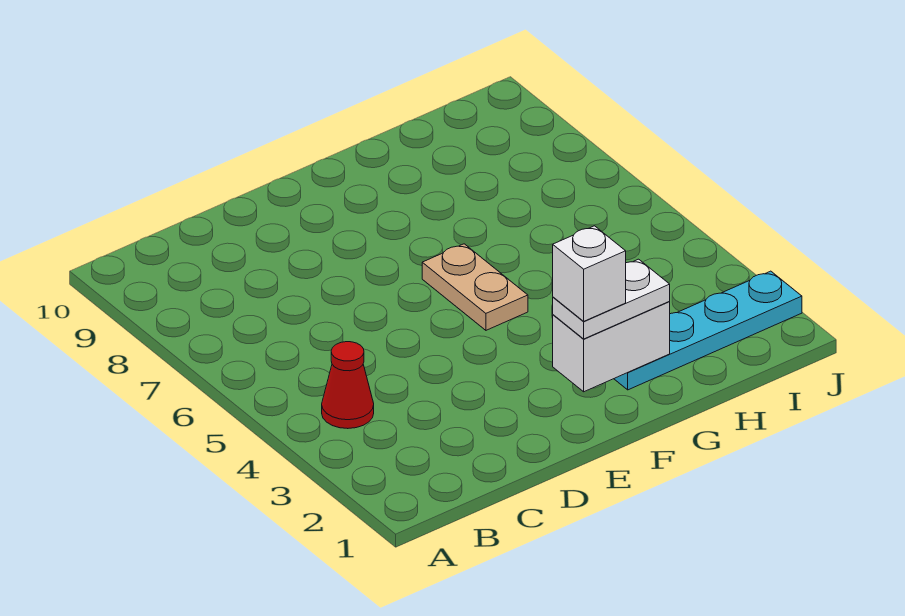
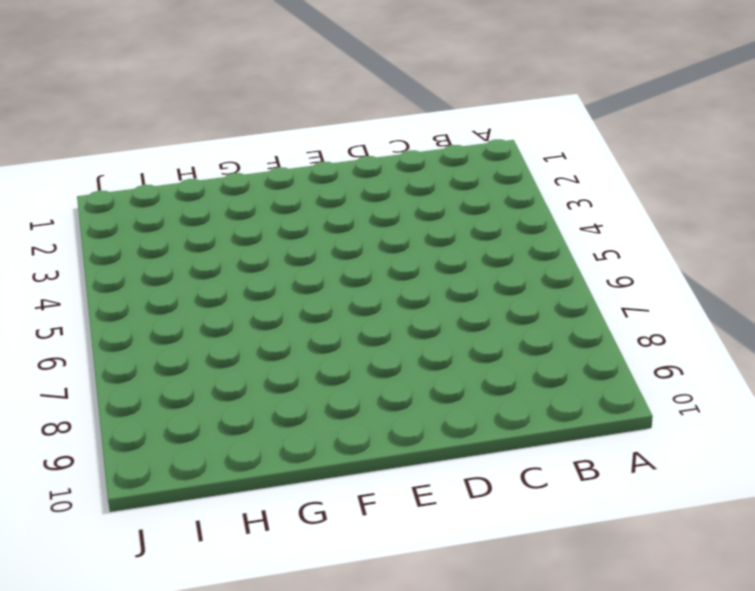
none -> red 1x1 cone [322,342,374,429]
none -> tan 1x2 plate [422,244,528,330]

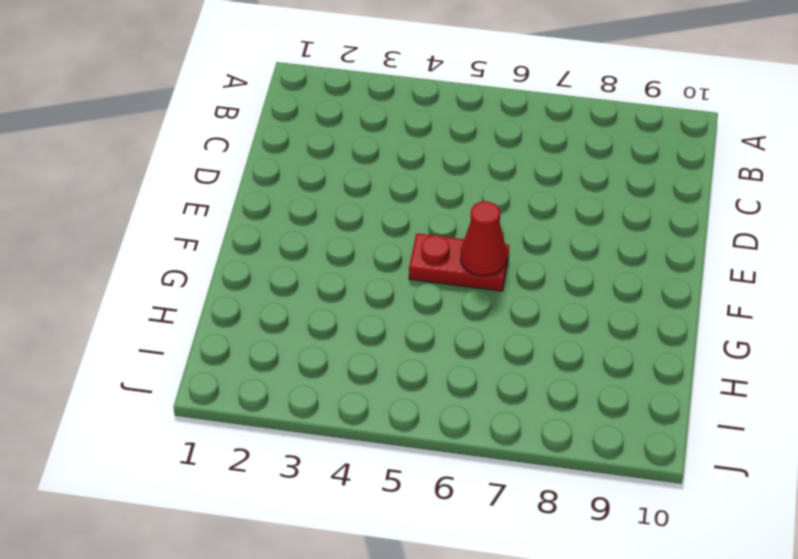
red 1x2 plate [409,233,509,291] -> tan 1x2 plate [422,244,528,330]
red 1x1 cone [461,201,507,276] -> red 1x1 cone moved to [322,342,374,429]
none -> cyan 1x4 plate [614,271,802,390]
none -> white 1x2 brick [553,302,670,392]

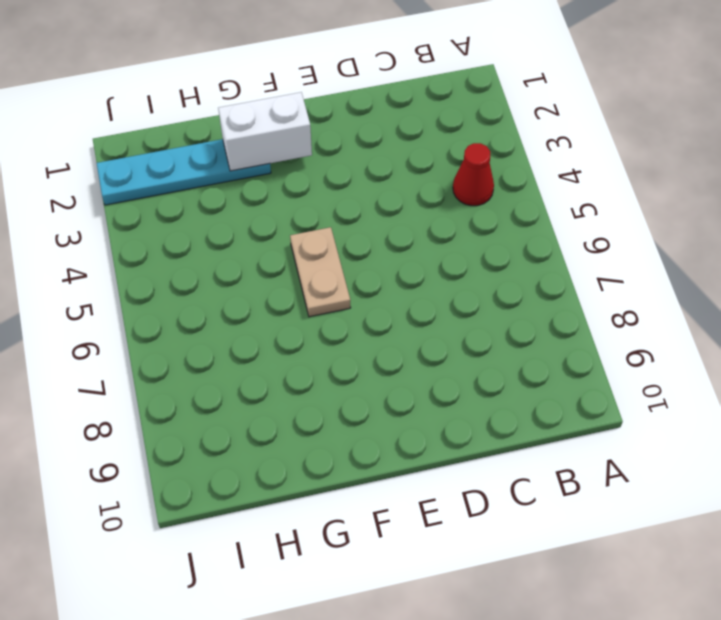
none -> white 1x2 plate [553,259,670,339]
none -> white 1x1 brick [553,226,626,321]

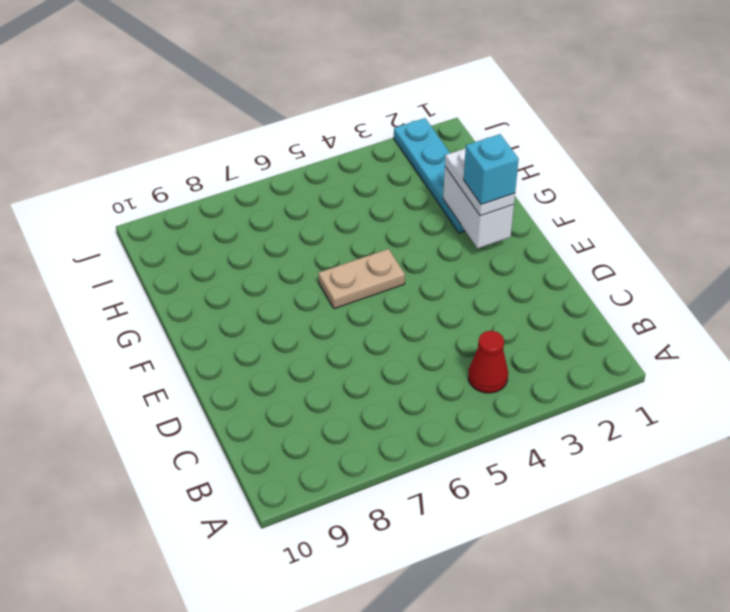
cyan 1x1 brick [464,134,519,205] -> white 1x1 brick [553,226,626,321]

